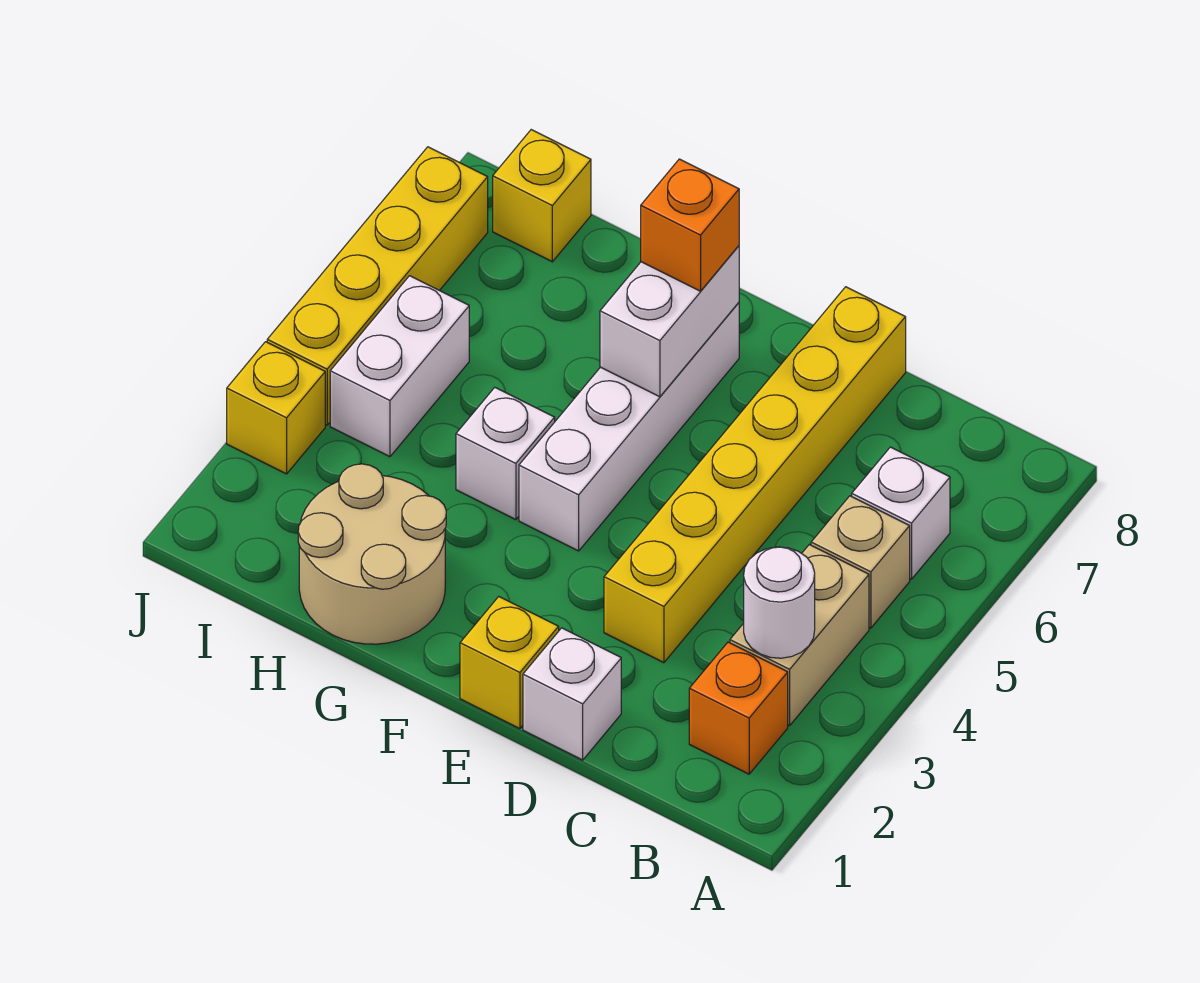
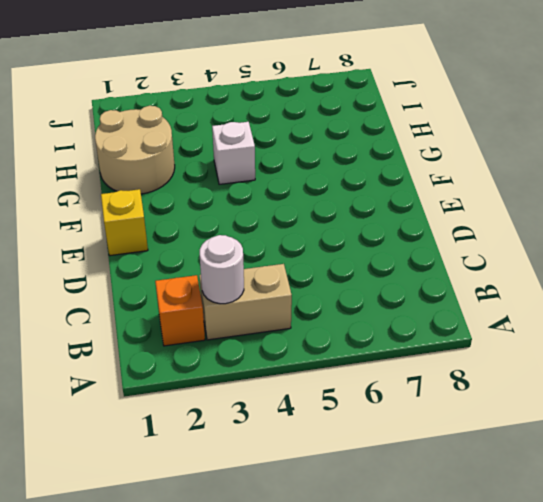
none -> tan 1x1 brick [811,496,910,628]
none -> white 1x1 brick [852,447,950,579]
none -> white 1x1 brick [523,628,621,760]

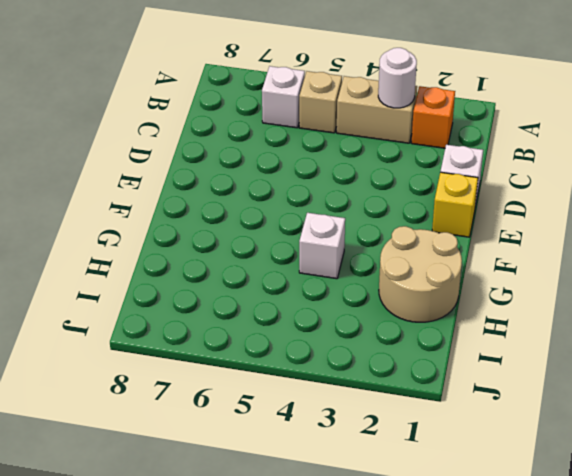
none -> yellow 1x6 brick [604,287,906,663]
none -> white 1x4 brick [519,303,739,551]
none -> white 1x2 brick [330,276,469,457]

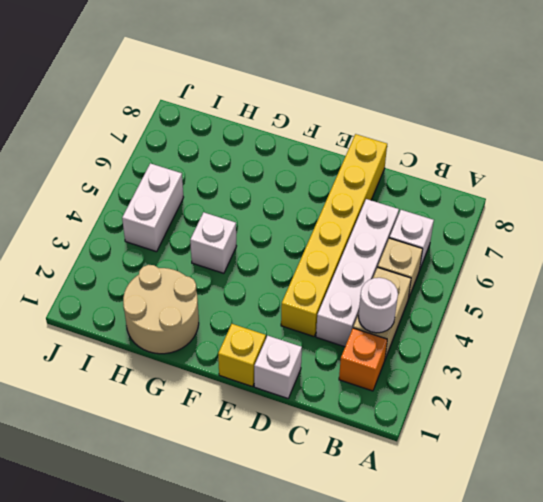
white 1x4 brick [316,199,399,347] -> white 1x4 brick moved to [519,303,739,551]
none -> yellow 1x1 brick [493,130,591,262]
none -> yellow 1x1 brick [227,342,325,474]
none -> yellow 1x4 brick [267,147,488,425]

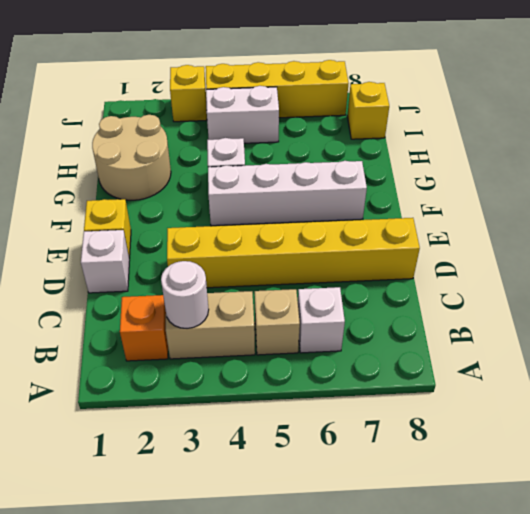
none -> white 1x2 brick [600,246,739,397]
none -> orange 1x1 brick [641,159,739,291]

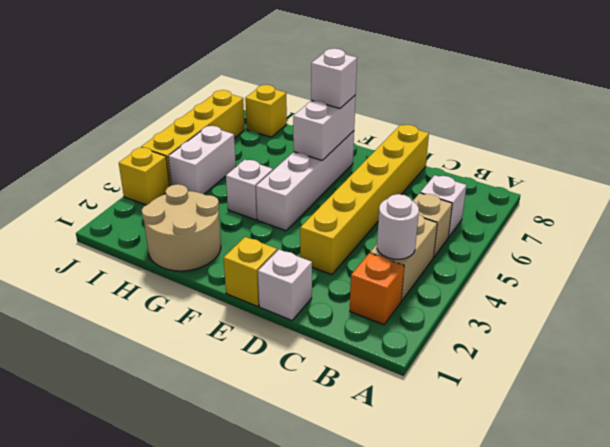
white 1x1 brick [311,49,357,108] -> orange 1x1 brick [641,159,739,291]

